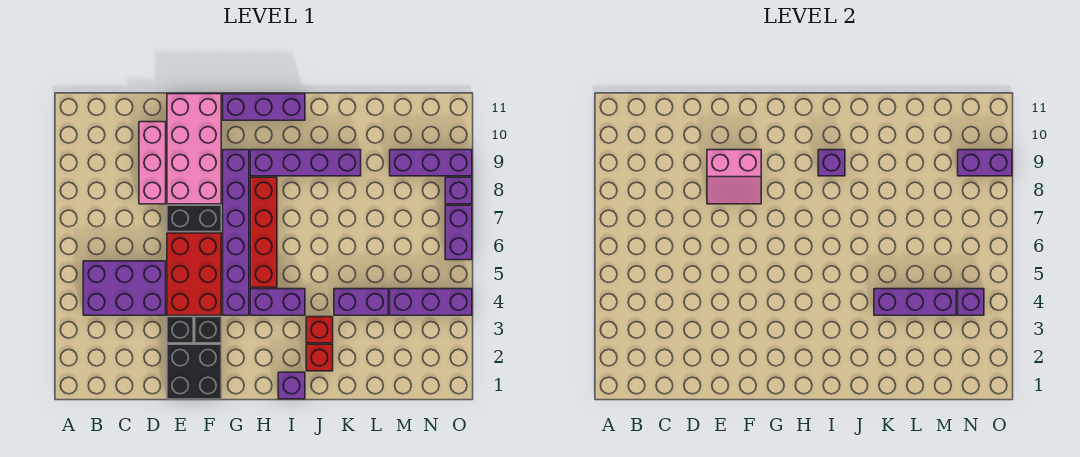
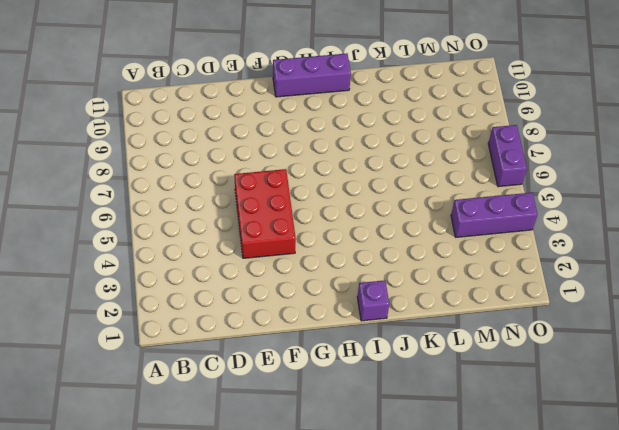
none -> purple 2x3 brick [83,261,166,315]
none -> pink 1x3 brick [139,122,166,204]
none -> black 2x2 brick [167,344,221,399]

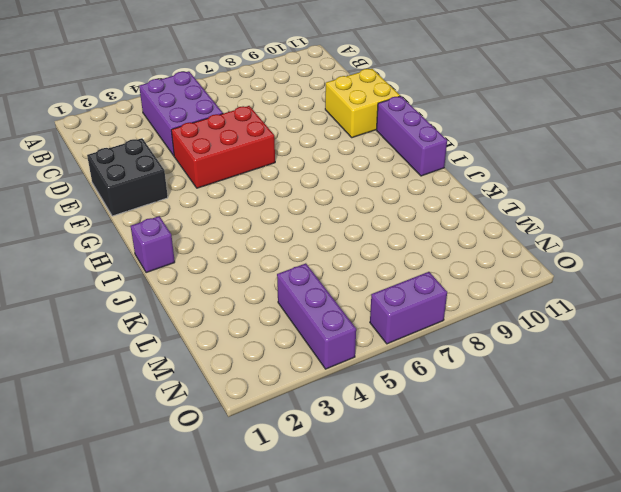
yellow 2x2 brick [325,69,400,138] -> pink 2x4 brick [167,94,221,204]
none -> pink 1x3 brick [139,122,166,204]
none -> black 1x1 brick [167,317,193,343]
none -> black 1x2 brick [167,205,221,232]

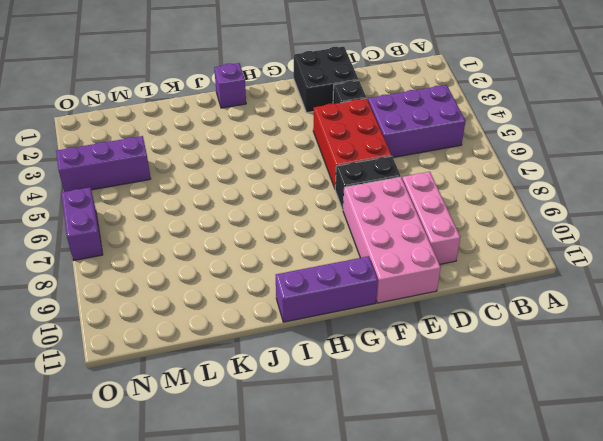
none -> black 1x1 brick [195,317,221,343]
none -> purple 1x6 brick [223,150,249,315]
none -> purple 1x2 brick [250,289,305,315]

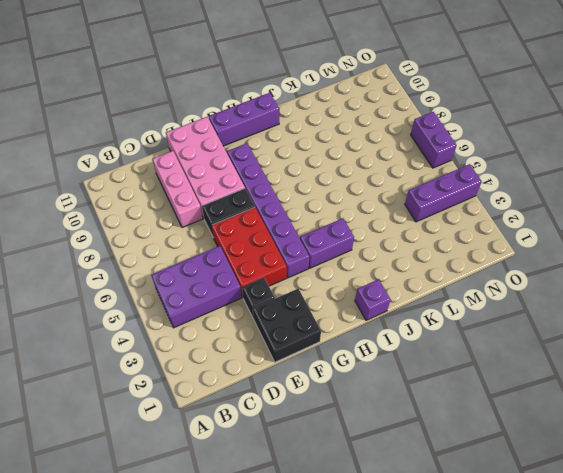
none -> black 1x1 brick [195,317,221,343]
none -> red 1x4 brick [250,177,277,287]
none -> purple 1x4 brick [250,150,361,176]

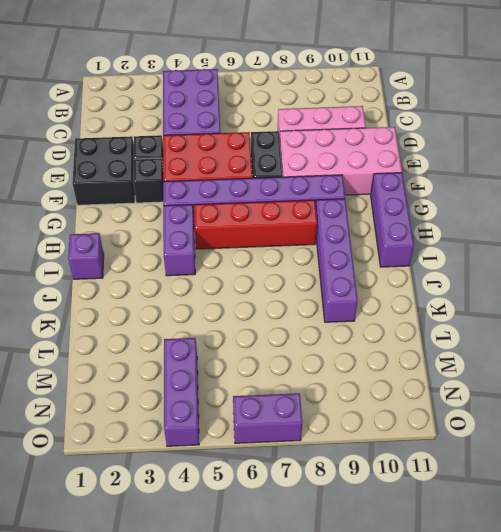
none -> red 1x1 brick [306,344,333,371]
none -> red 1x1 brick [306,317,333,343]
none -> purple 1x2 brick [334,289,388,315]

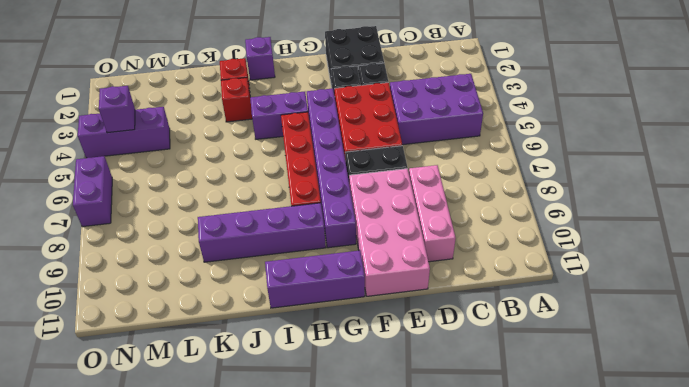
none -> purple 1x2 brick [334,289,388,315]
none -> purple 1x3 brick [390,150,472,176]
none -> purple 1x1 brick [445,177,472,204]

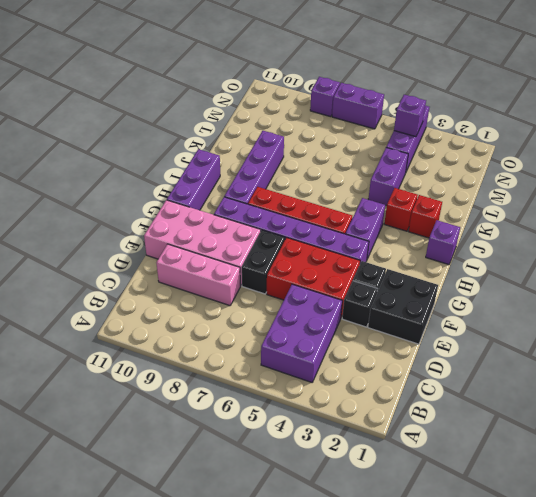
none -> purple 1x3 brick [390,150,472,176]
none -> pink 2x2 slope [707,150,761,204]
none -> purple 1x1 brick [818,150,845,176]

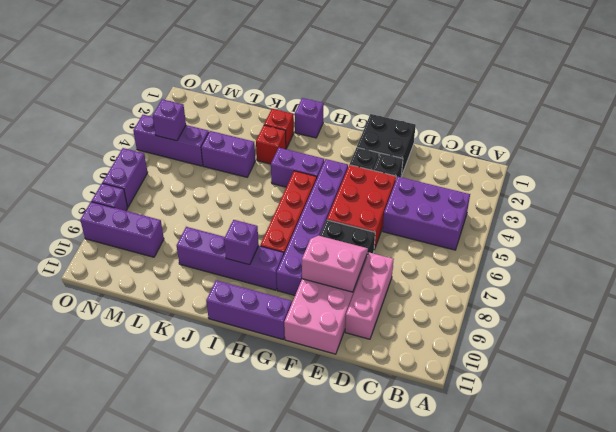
none -> purple 1x3 brick [874,289,956,315]
none -> purple 1x2 brick [958,150,1012,176]

